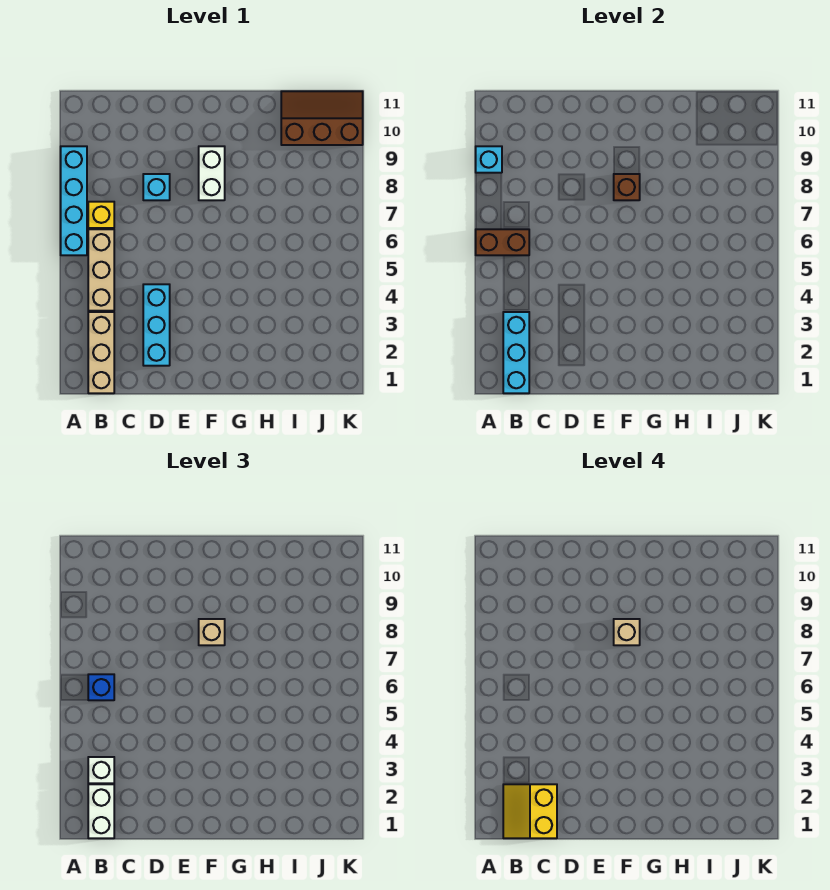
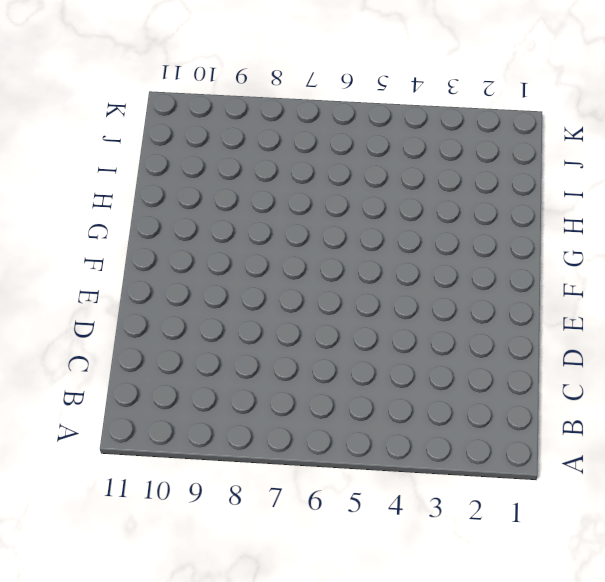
none -> cyan 1x4 brick [61,146,87,255]
none -> tan 1x3 brick [88,312,114,393]
none -> tan 1x3 brick [88,229,114,311]

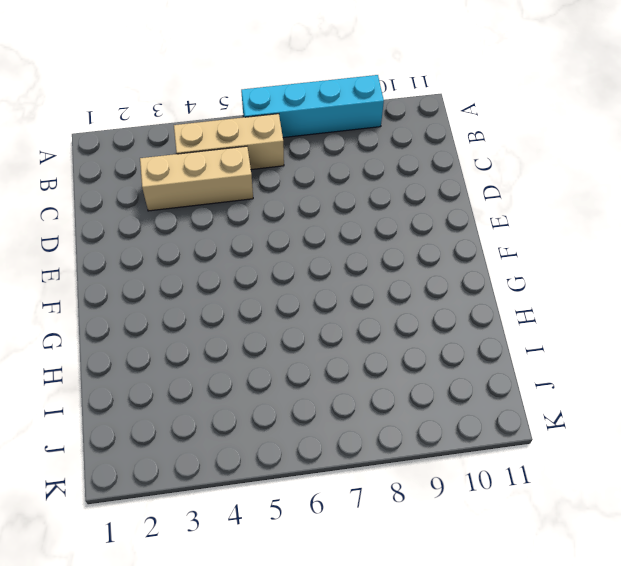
tan 1x3 brick [140,146,253,211] -> tan 1x3 brick moved to [88,312,114,393]
none -> yellow 1x1 brick [88,202,114,228]
none -> cyan 1x3 brick [143,284,170,366]
none -> cyan 1x1 brick [143,174,170,200]

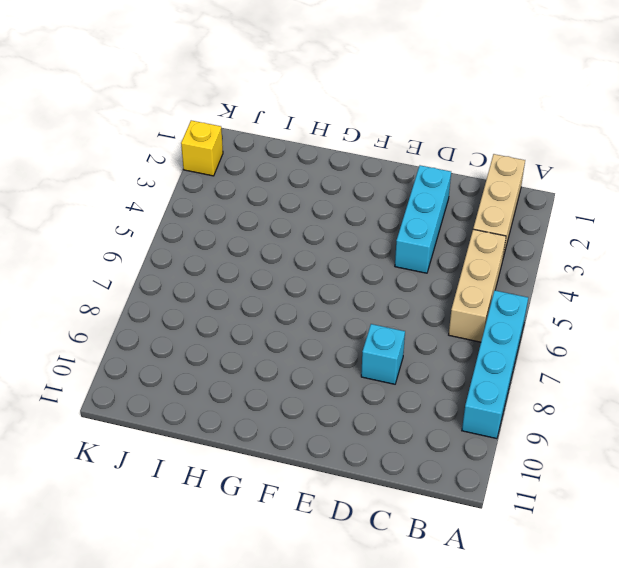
yellow 1x1 brick [181,120,223,176] -> yellow 1x1 brick moved to [88,202,114,228]
none -> white 1x2 brick [199,146,225,200]
none -> brown 2x3 slope [281,91,363,145]
none -> brown 1x2 brick [476,229,529,255]

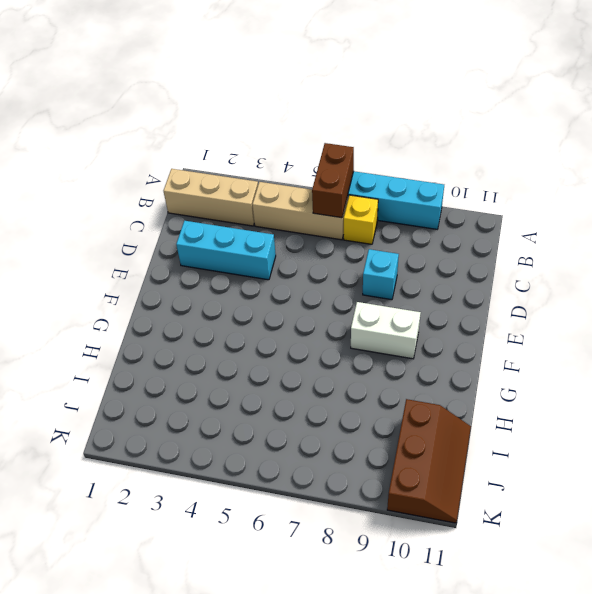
none -> cyan 1x1 brick [476,146,502,173]
none -> cyan 1x3 brick [503,312,529,393]
none -> brown 1x1 brick [614,174,640,200]

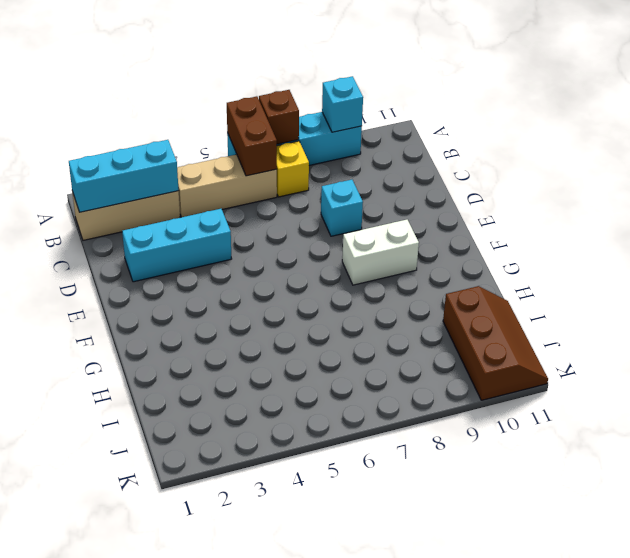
brown 1x1 brick [259,90,299,144] -> brown 1x1 brick moved to [614,174,640,200]
none -> white 1x2 brick [88,784,114,838]
none -> white 1x1 brick [88,757,114,783]
none -> blue 1x1 brick [88,674,114,700]

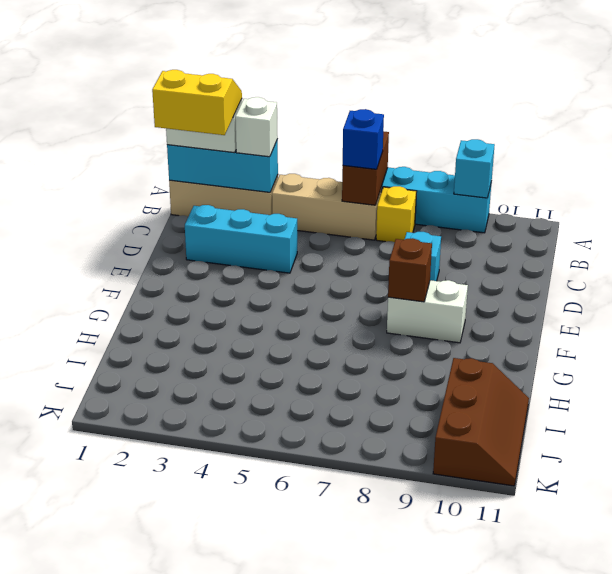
none -> tan 1x1 brick [199,619,225,645]
none -> tan 1x1 brick [614,619,640,645]

